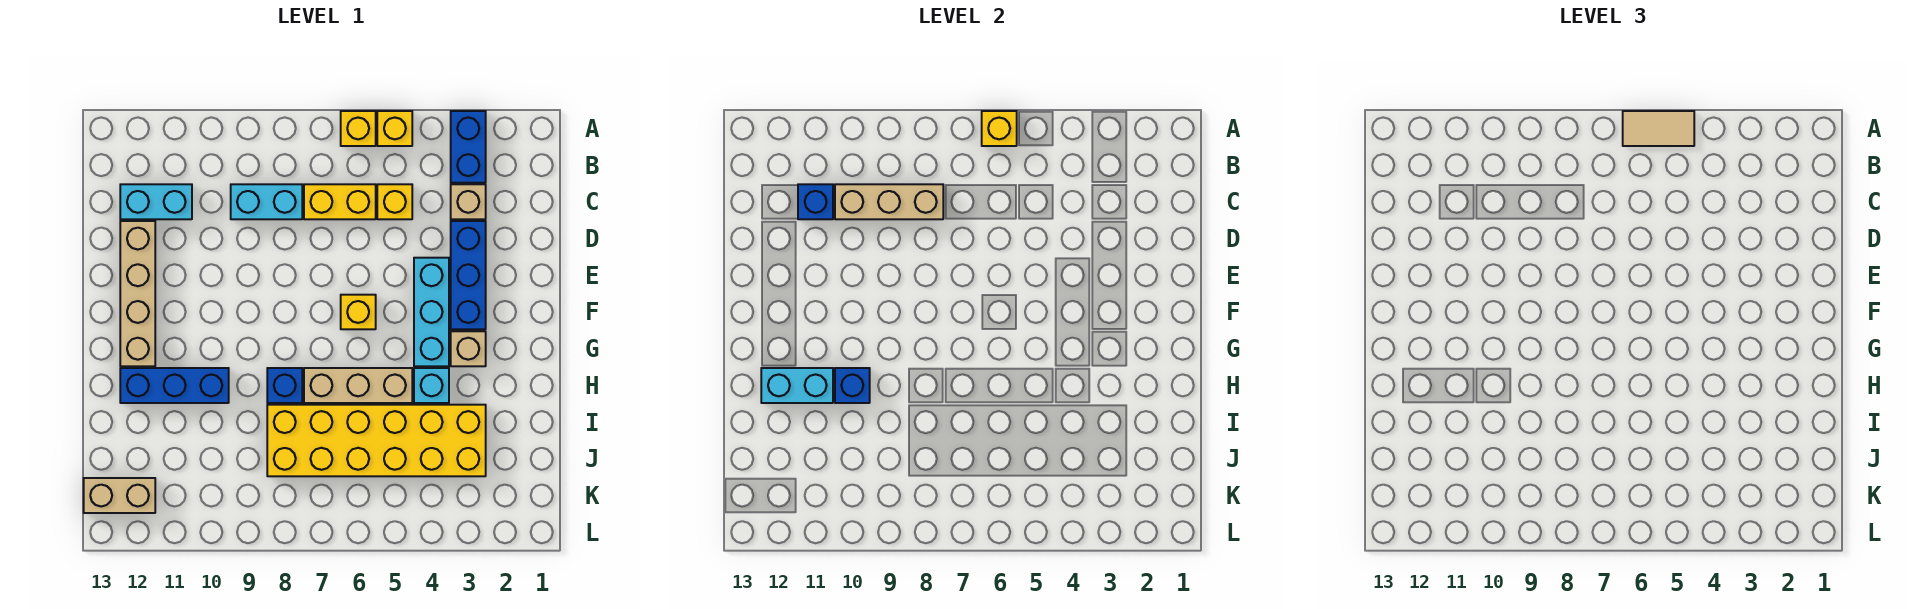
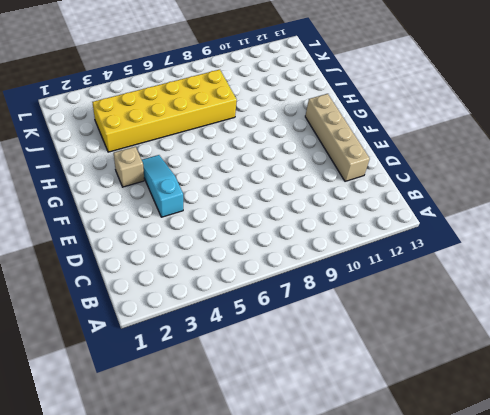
cyan 1x3 slope [142,155,183,217] -> cyan 1x3 brick [414,258,449,366]
none -> blue 1x2 brick [451,111,486,183]
none -> yellow 1x1 brick [377,111,412,146]
none -> yellow 1x1 brick [341,111,376,146]

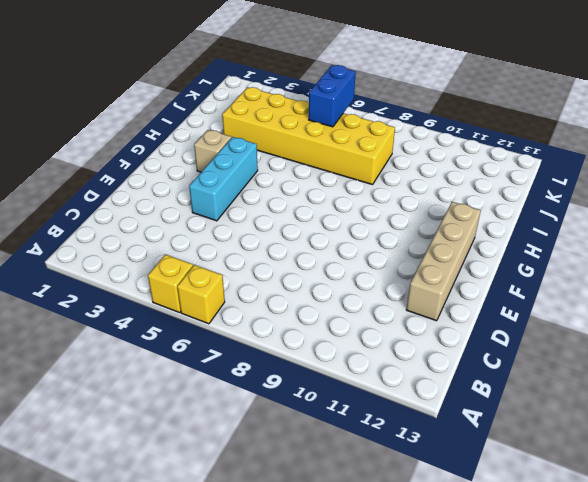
blue 1x2 brick [309,65,356,127] -> blue 1x2 brick moved to [451,111,486,183]
none -> tan 1x1 brick [451,184,486,219]
none -> yellow 1x1 brick [377,184,412,219]
none -> yellow 1x2 brick [304,184,376,219]

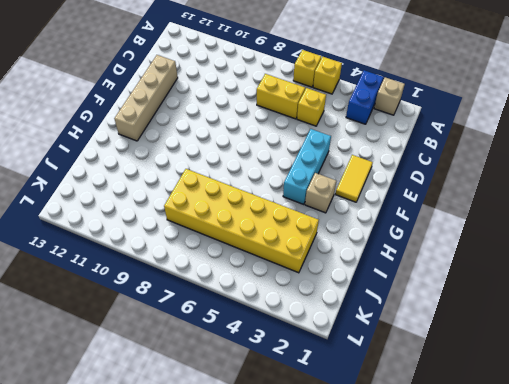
tan 1x1 brick [374,77,405,115] -> tan 1x1 brick moved to [451,184,486,219]
yellow 1x2 tile [335,155,373,202] -> none
none -> cyan 1x2 brick [231,184,302,219]
none -> cyan 1x2 brick [120,184,192,219]
none -> blue 1x3 brick [451,221,486,329]

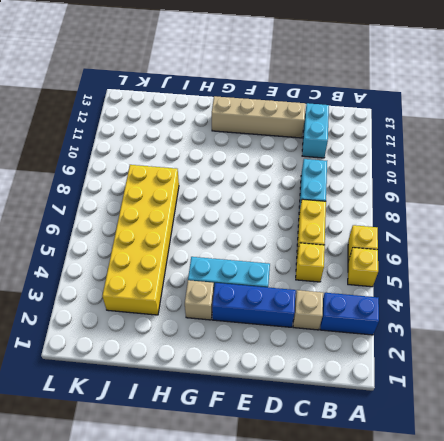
none -> yellow 1x1 brick [341,295,376,329]
none -> cyan 1x1 brick [414,368,449,403]
none -> tan 1x3 brick [304,368,412,403]

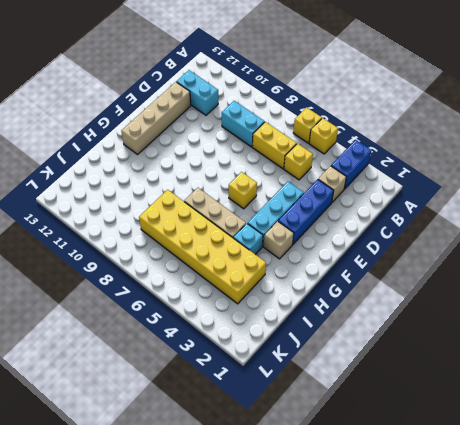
none -> blue 1x1 brick [267,368,302,403]
none -> blue 1x3 brick [120,368,229,403]
none -> tan 1x2 brick [84,478,155,513]

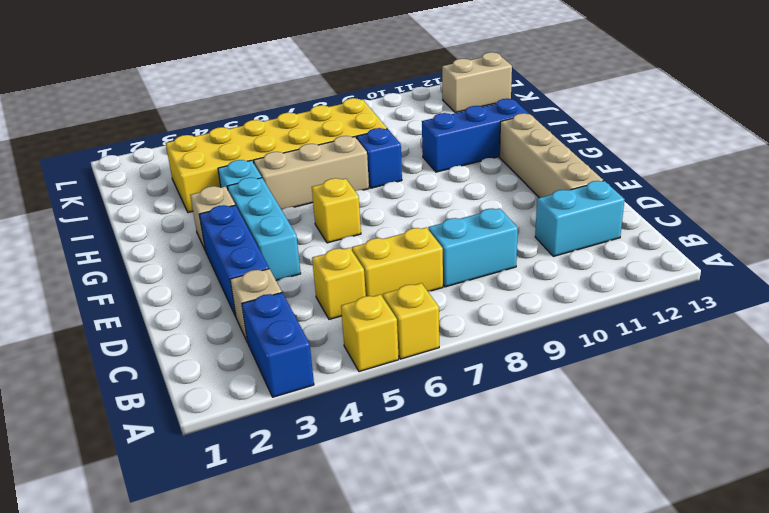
none -> yellow 1x1 brick [982,111,1017,146]
none -> tan 1x3 brick [835,184,943,219]
none -> blue 1x1 brick [798,184,833,219]

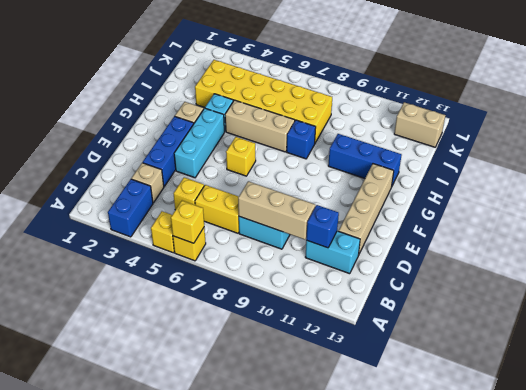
none -> blue 1x1 brick [835,368,870,403]
none -> cyan 1x2 brick [761,368,833,403]
none -> tan 1x2 tile [1623,111,1694,146]

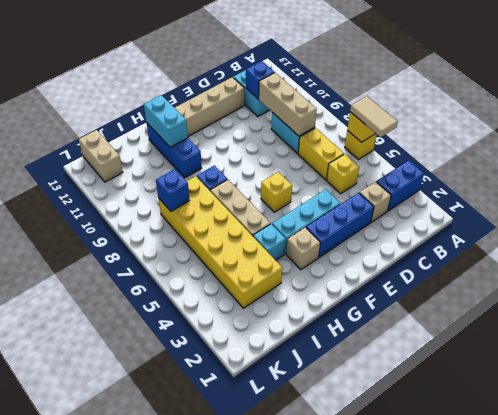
blue 1x1 brick [156,169,189,211] -> blue 1x1 brick moved to [835,368,870,403]
none -> yellow 1x1 brick [377,111,412,146]

